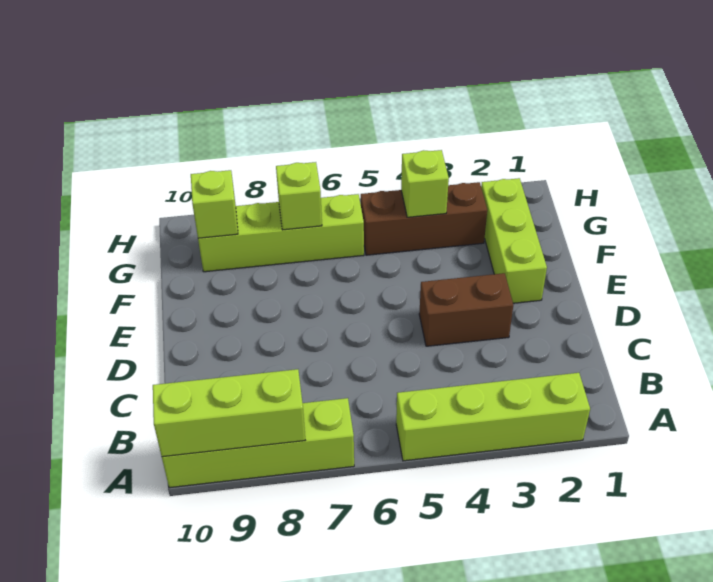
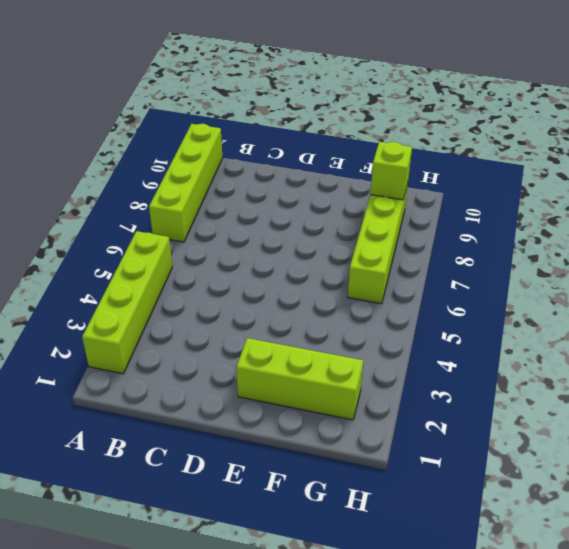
none -> brown 1x2 brick [419,273,513,346]
none -> brown 1x3 brick [361,182,487,255]

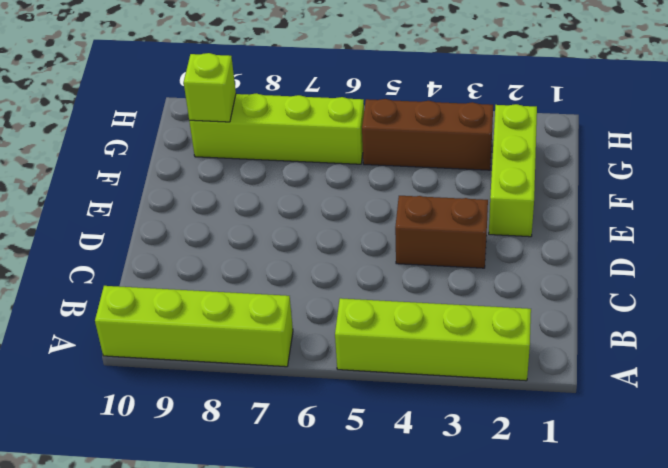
none -> lime 1x3 brick [153,369,305,457]
none -> lime 1x1 brick [401,150,449,217]

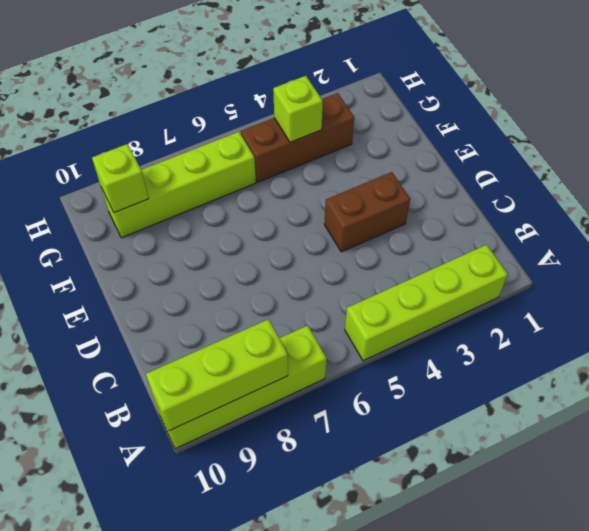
none -> lime 1x3 brick [481,178,547,303]
none -> lime 1x1 brick [276,162,322,230]

